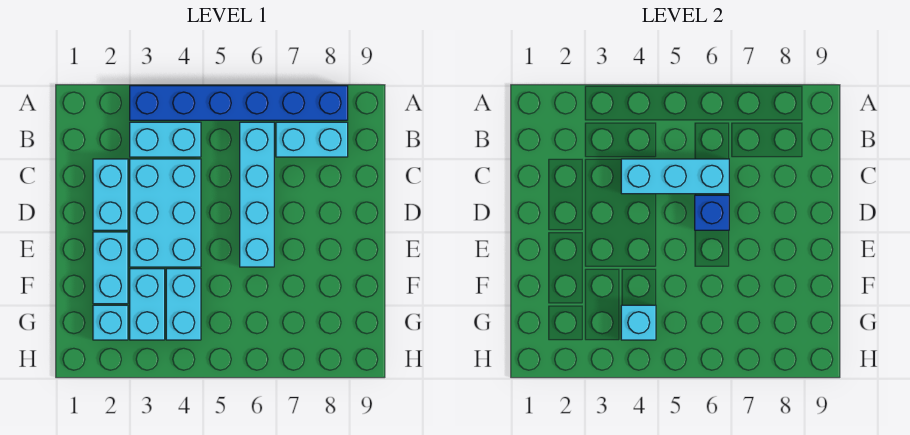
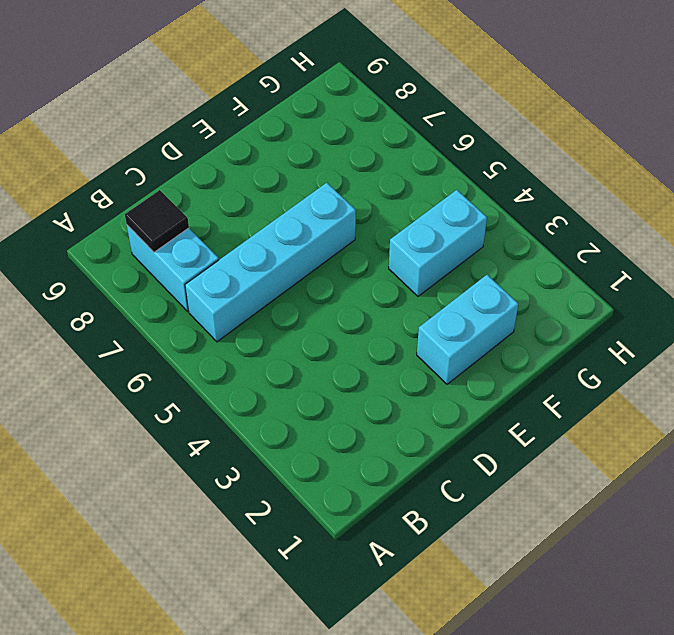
black 1x1 tile [125,190,189,252] -> none
none -> blue 1x6 brick [130,86,348,120]
none -> cyan 1x2 brick [130,122,201,157]
none -> cyan 1x2 brick [93,159,128,230]

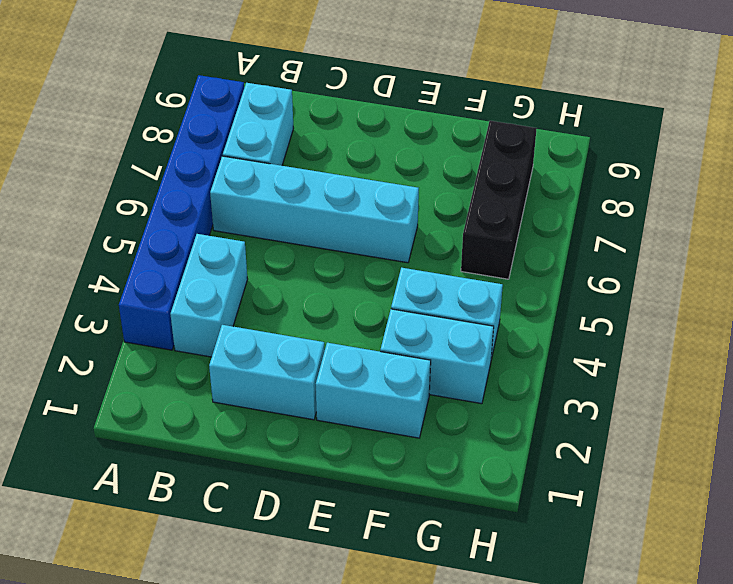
black 1x3 brick [461,121,537,279] -> none
none -> cyan 2x3 brick [130,159,201,267]
none -> cyan 1x1 brick [93,305,128,340]
none -> cyan 1x3 brick [621,159,729,194]

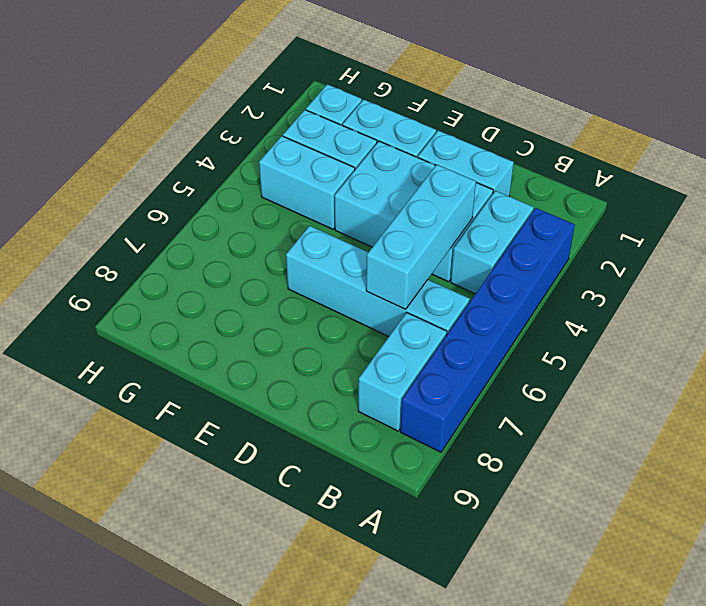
none -> blue 1x1 brick [695,195,729,230]
none -> cyan 1x1 brick [621,305,656,340]

